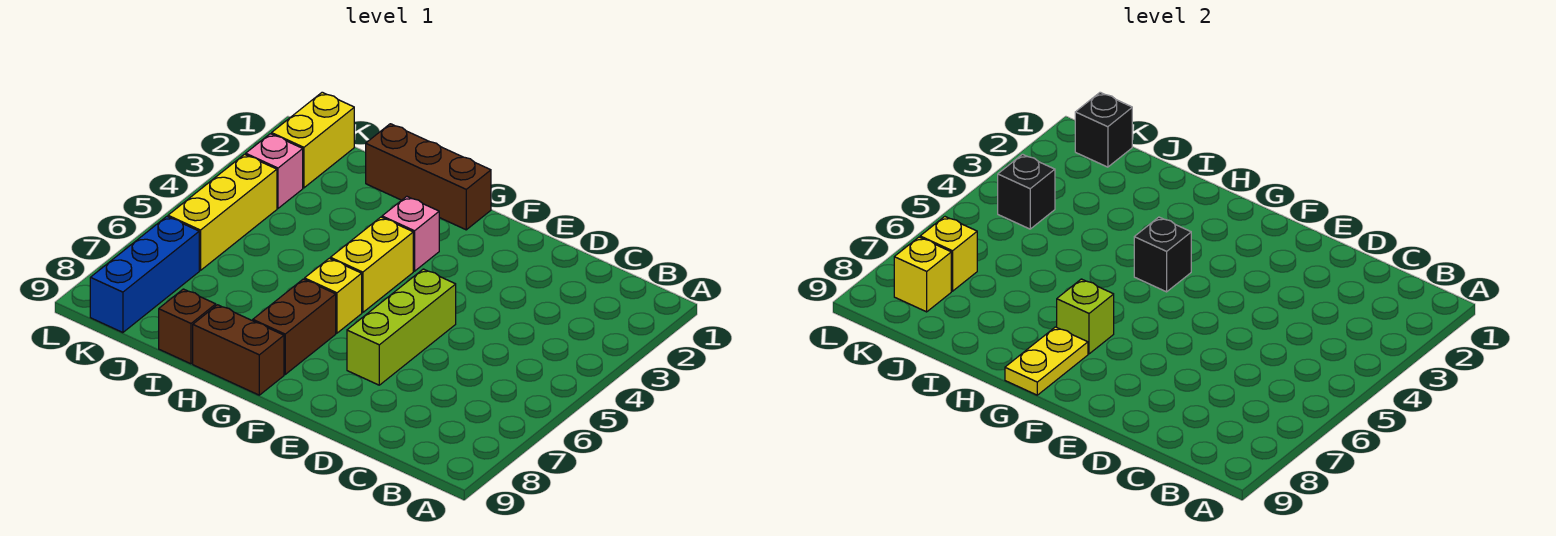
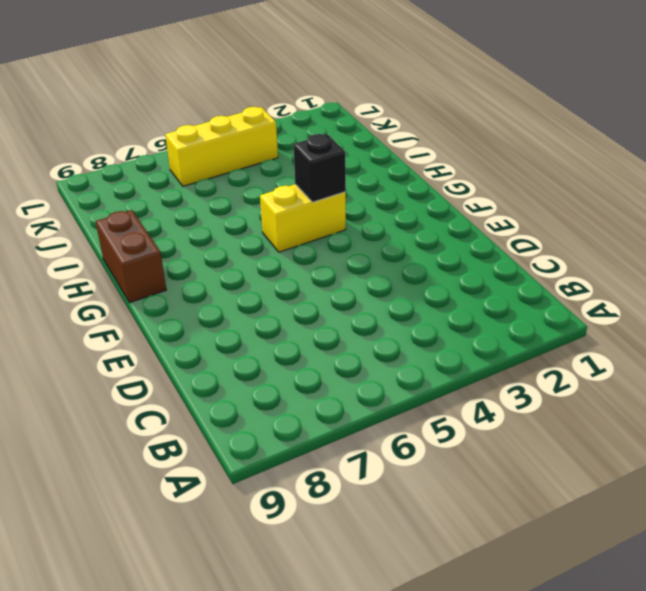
none -> lime 1x3 brick [347,269,456,385]
none -> brown 1x3 brick [366,124,491,230]
none -> pink 1x1 brick [382,196,439,271]

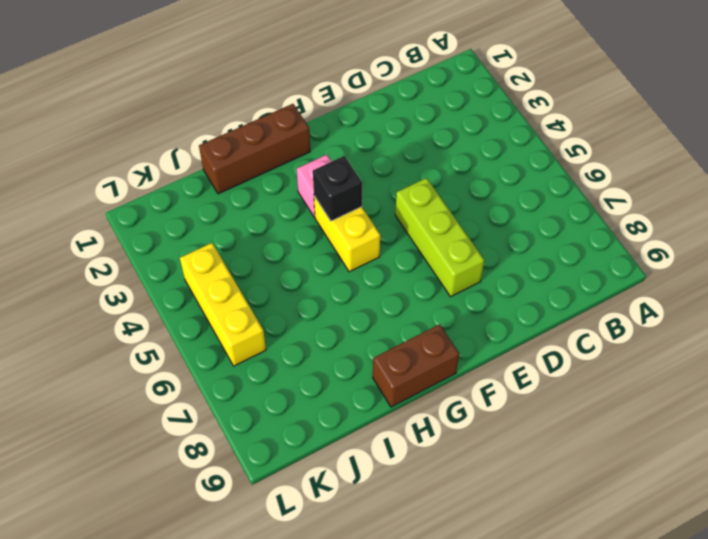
none -> yellow 1x1 brick [305,258,362,333]
none -> brown 1x2 brick [253,279,336,374]
none -> brown 1x1 brick [159,289,216,364]

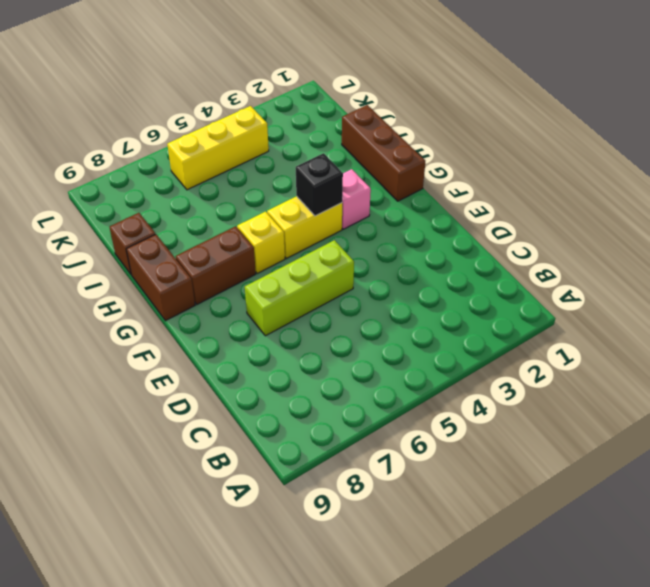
none -> yellow 1x2 brick [272,92,354,188]
none -> pink 1x1 brick [246,134,303,208]
none -> blue 1x3 brick [90,217,199,333]

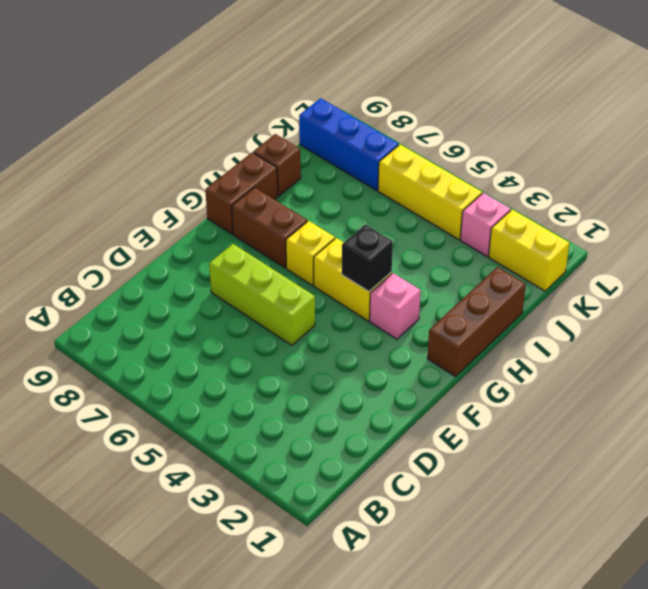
none -> lime 1x1 brick [1057,279,1114,354]
none -> yellow 1x2 plate [1005,327,1088,395]
none -> black 1x1 brick [1075,92,1132,167]

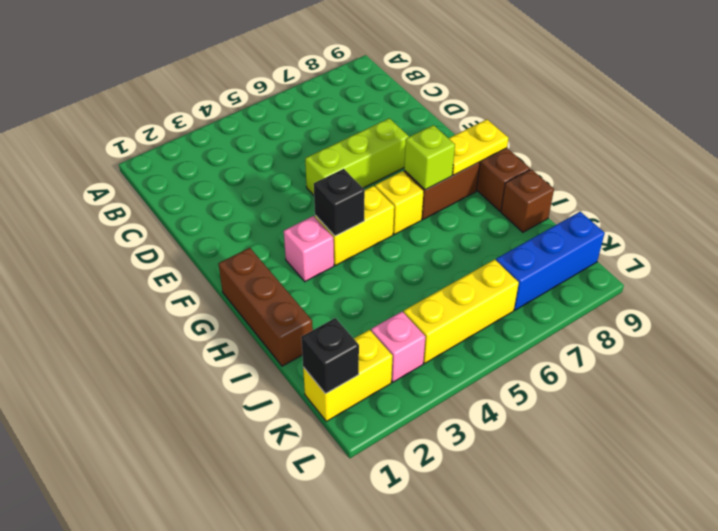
none -> black 1x1 brick [998,154,1055,229]
none -> yellow 1x1 brick [920,217,977,291]
none -> yellow 1x1 brick [894,237,951,312]

